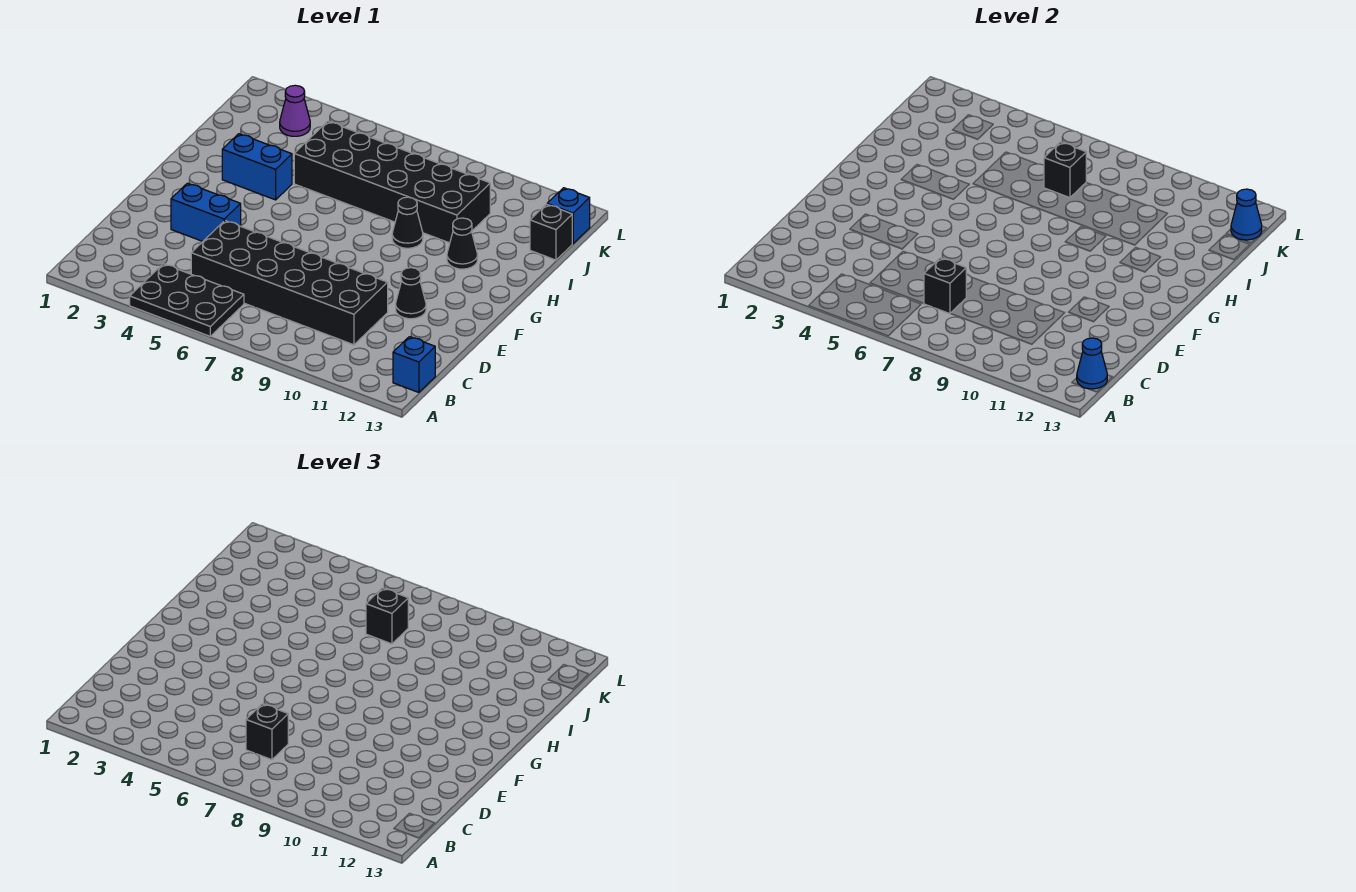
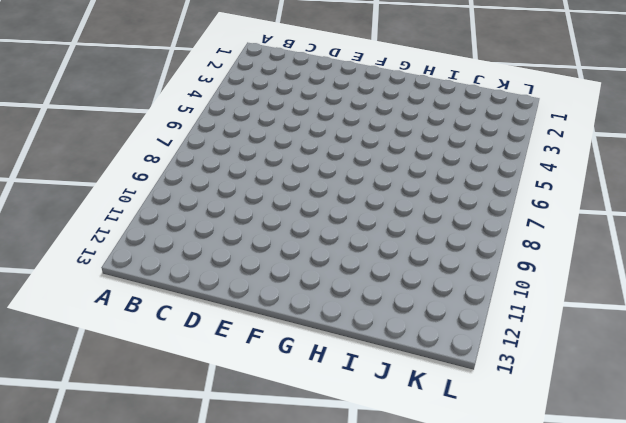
none -> black 2x3 plate [130,264,244,336]
none -> blue 1x1 brick [393,337,435,392]
none -> black 2x6 brick [191,221,388,345]

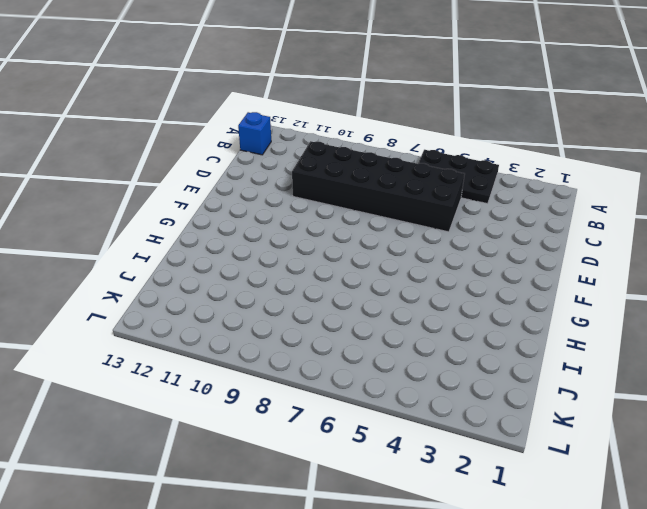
none -> blue 1x2 brick [171,183,241,241]
none -> black 1x1 cone [396,268,426,319]
none -> blue 1x2 brick [222,134,292,200]

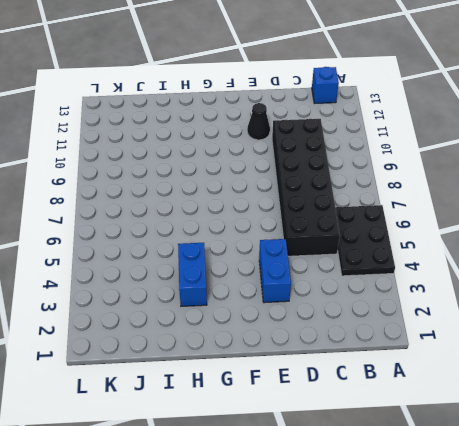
none -> black 1x1 cone [392,197,423,248]
none -> black 1x1 cone [447,218,478,269]
none -> black 2x6 brick [294,121,490,243]

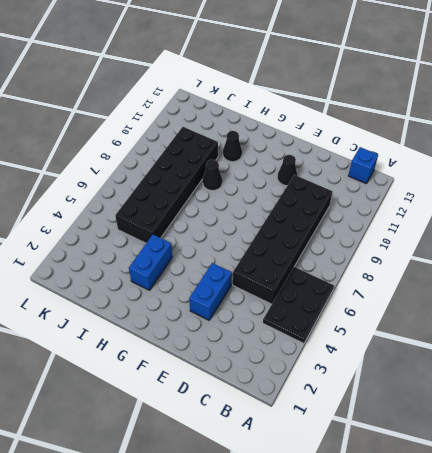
none -> black 1x1 brick [530,204,572,260]
none -> purple 1x1 cone [280,85,310,136]
none -> blue 1x1 brick [547,188,590,243]

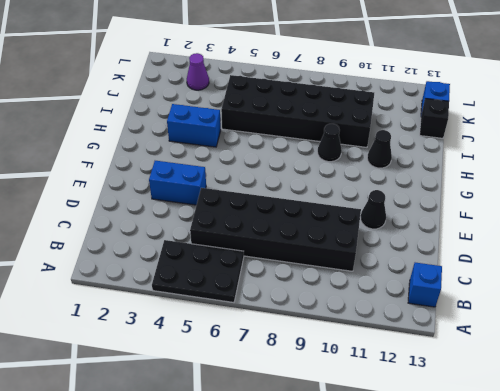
none -> blue 1x1 cone [1077,338,1107,389]
none -> black 1x1 brick [924,258,966,314]
none -> black 1x1 brick [1044,142,1086,198]

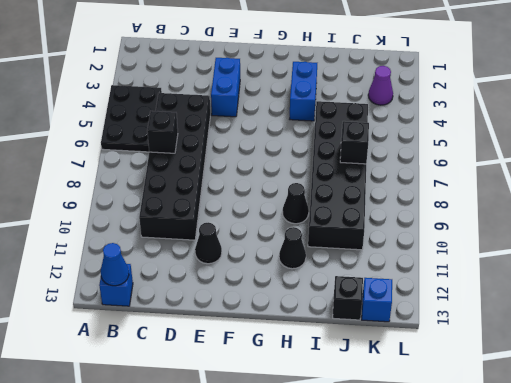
none -> blue 1x1 cone [1231,189,1262,240]
none -> black 1x1 brick [246,704,288,760]
none -> black 1x1 brick [366,588,408,644]

